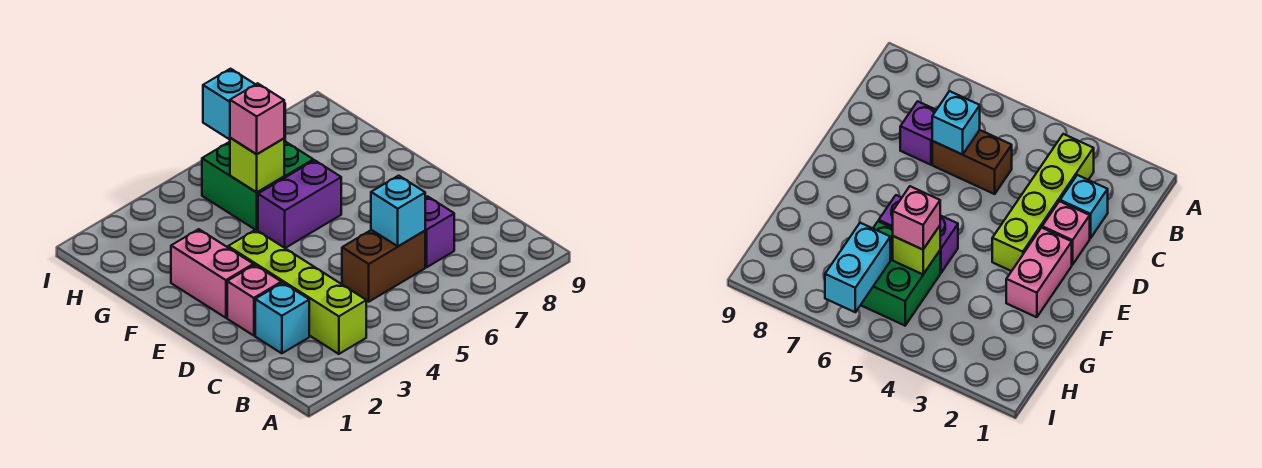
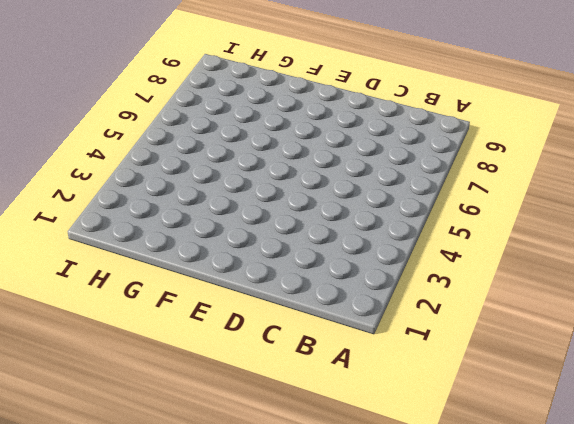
none -> lime 1x4 brick [228,230,366,354]
none -> cyan 1x1 brick [255,283,309,353]
none -> brown 1x2 brick [342,230,425,302]

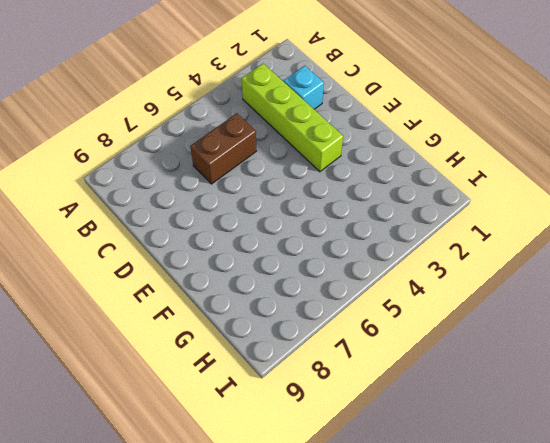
none -> purple 1x1 brick [425,196,454,267]
none -> pink 1x1 brick [227,265,281,336]
none -> pink 1x2 brick [171,229,253,318]

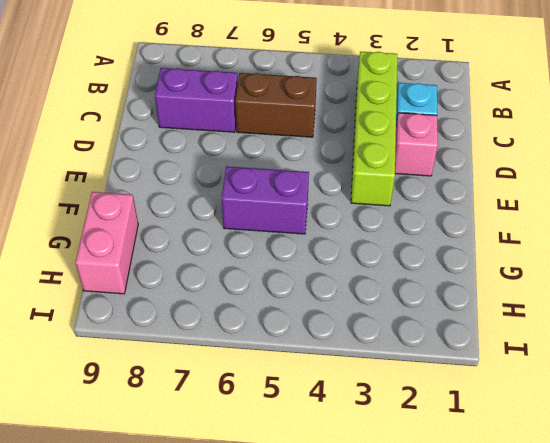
purple 1x2 brick [155,68,238,132] -> purple 1x1 brick [425,196,454,267]
pink 1x2 brick [75,192,138,294] -> pink 1x2 brick moved to [171,229,253,318]
none -> green 2x2 brick [202,142,313,230]
none -> cyan 1x1 brick [371,176,425,246]
none -> lime 1x1 brick [230,138,284,192]

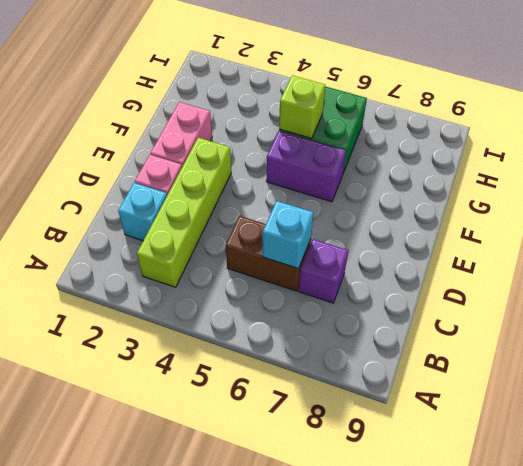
none -> cyan 1x2 brick [203,69,285,142]
none -> pink 1x1 brick [230,83,284,154]

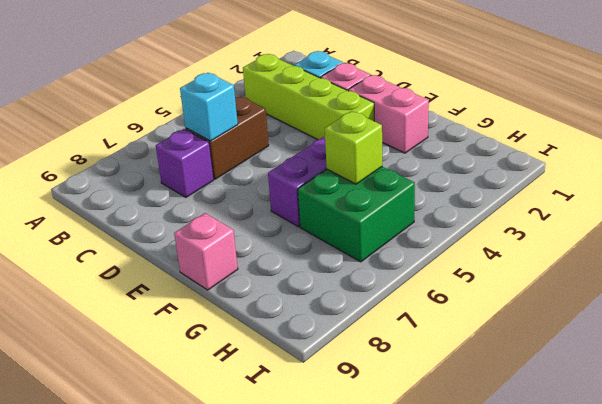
pink 1x1 brick [174,213,238,290] -> pink 1x1 brick moved to [230,83,284,154]
none -> cyan 1x2 brick [203,69,285,142]

